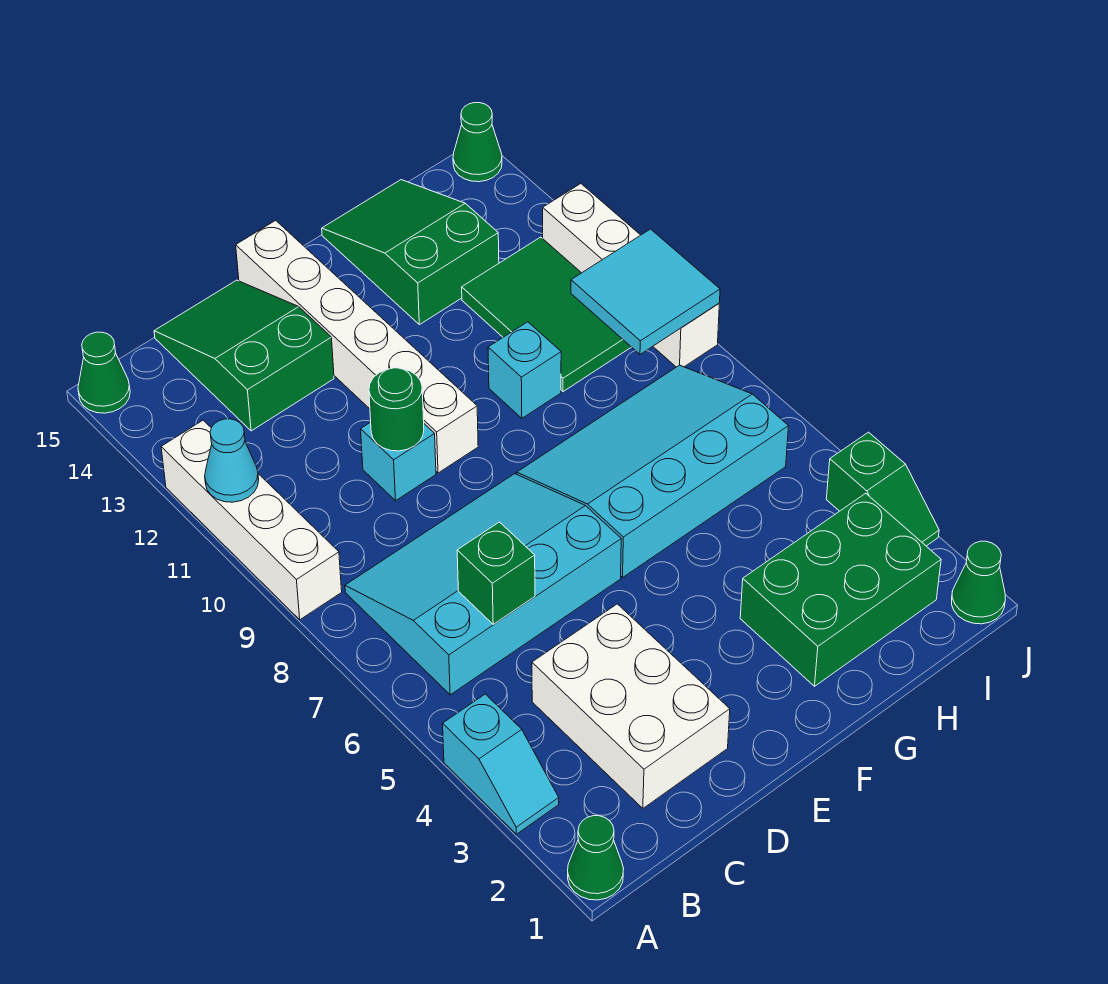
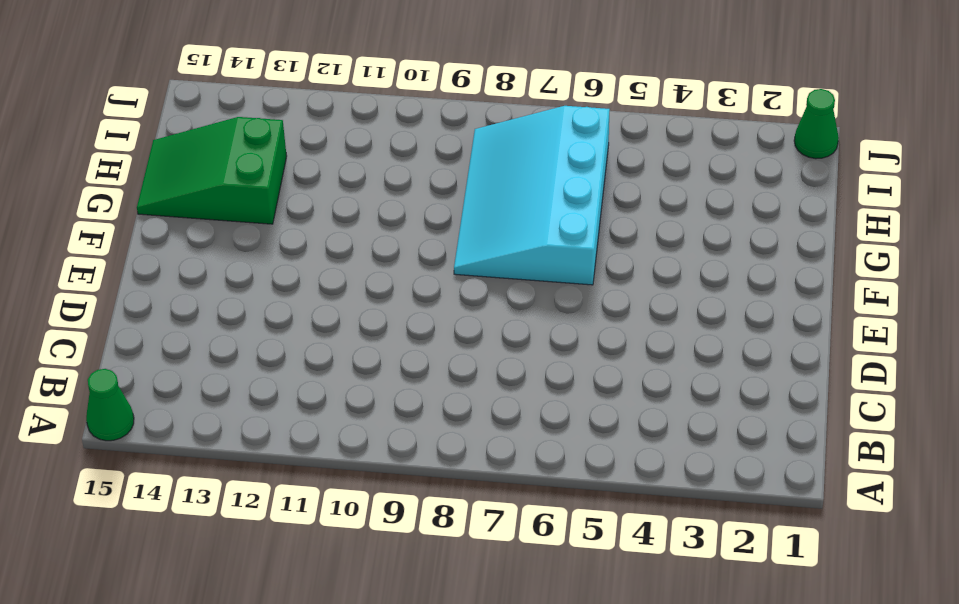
none -> green 1x1 cone [568,816,624,900]
none -> cyan 1x2 slope [443,694,559,834]
none -> white 1x4 brick [161,420,342,620]

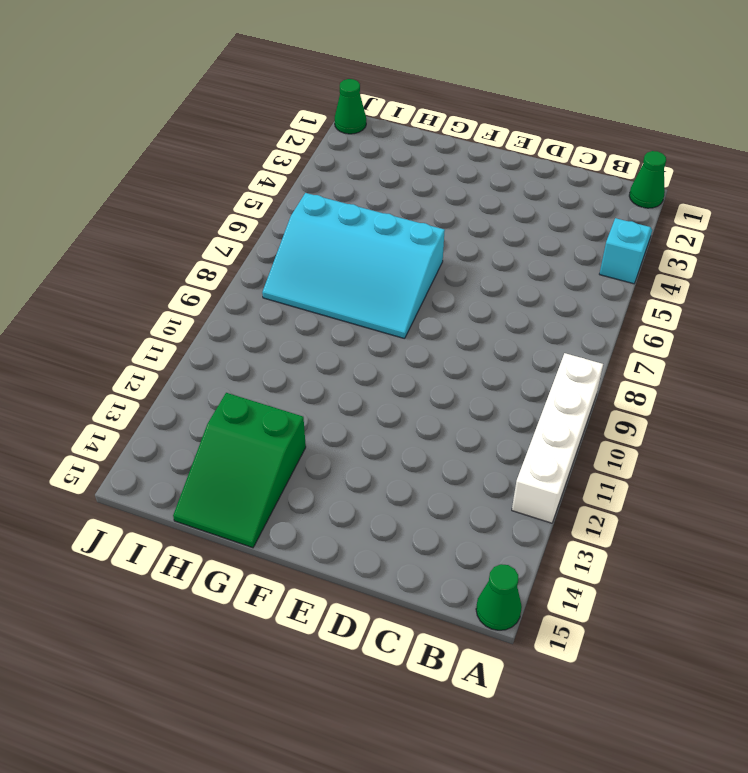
none -> cyan 3x4 slope [345,474,621,695]
none -> white 2x3 brick [532,604,730,808]
none -> green 2x3 slope [154,280,334,431]

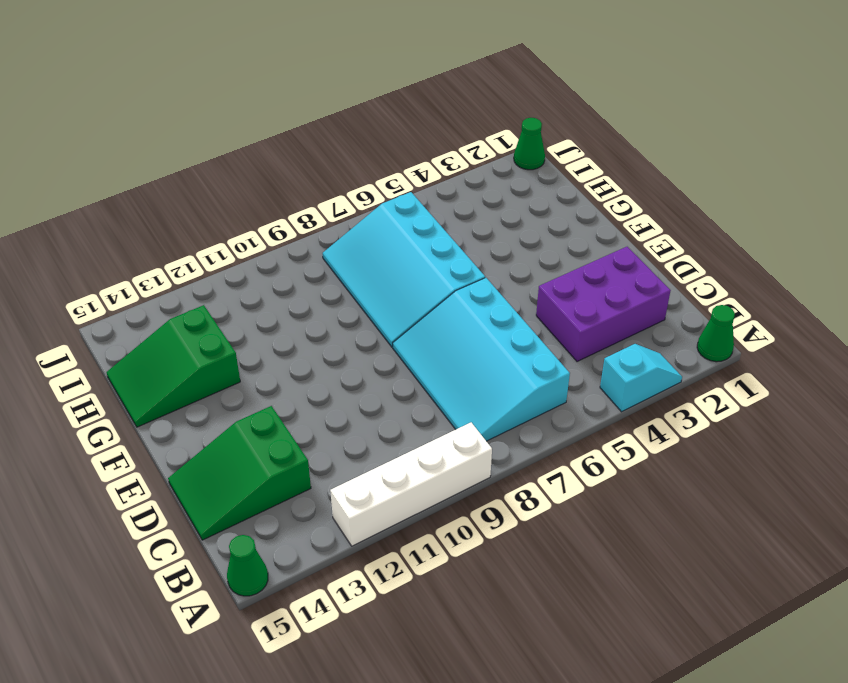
purple 2x3 brick [536,247,671,362] -> white 2x3 brick [532,604,730,808]
none -> cyan 1x1 brick [361,422,436,501]
none -> white 1x6 brick [236,220,478,473]
none -> green 2x3 brick [740,493,941,686]

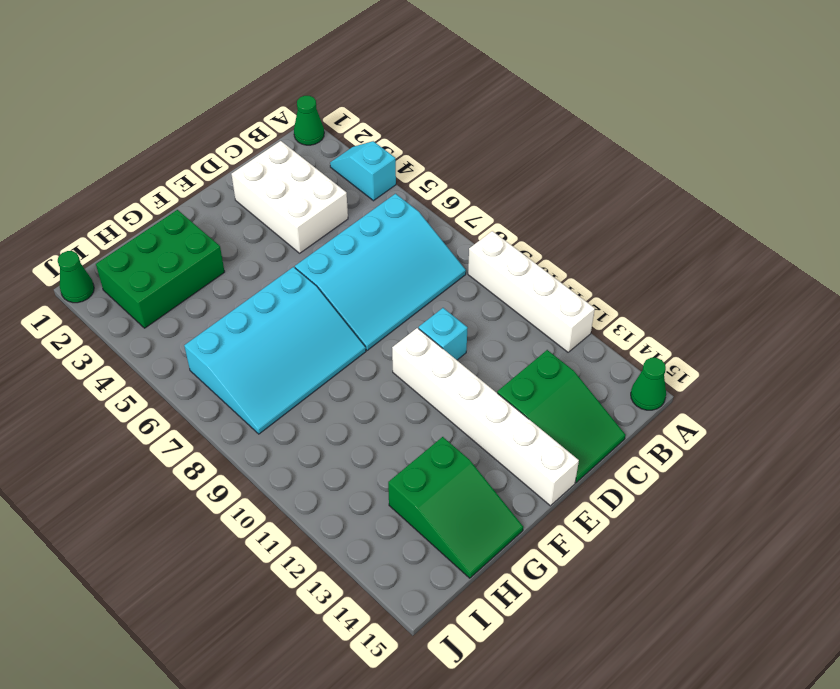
none -> cyan 1x1 brick [488,322,561,418]
none -> green 2x3 tile [462,237,631,392]
none -> green 1x2 slope [826,432,939,546]

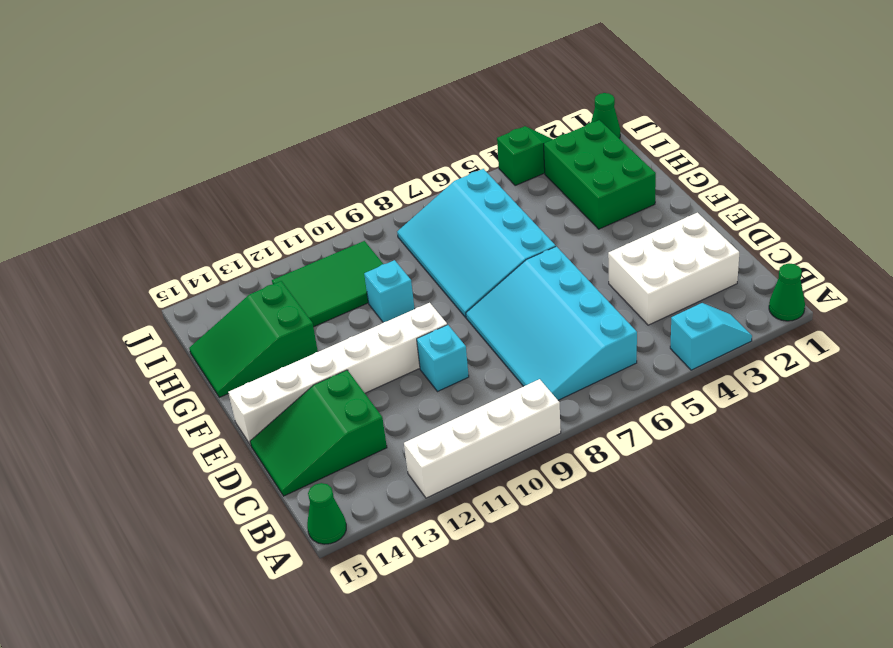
none -> white 1x4 brick [543,184,719,367]
none -> green 1x1 cone [453,103,502,182]
none -> cyan 1x1 cone [205,419,259,502]

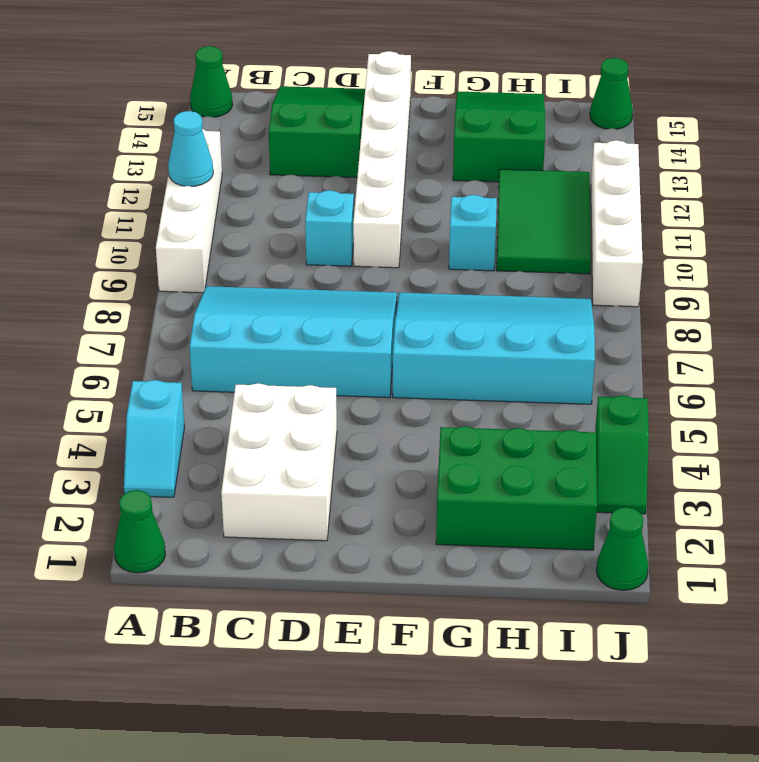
none -> green 1x1 brick [457,522,535,624]
none -> green 1x1 round brick [369,368,424,451]
none -> cyan 2x2 tile [571,229,720,354]

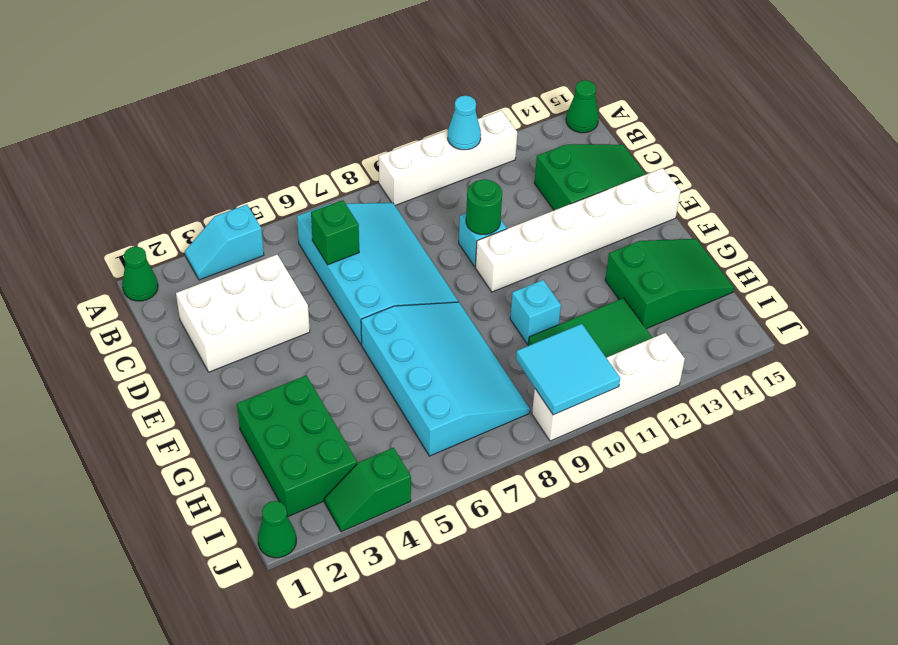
none -> green 1x1 cone [453,103,502,182]

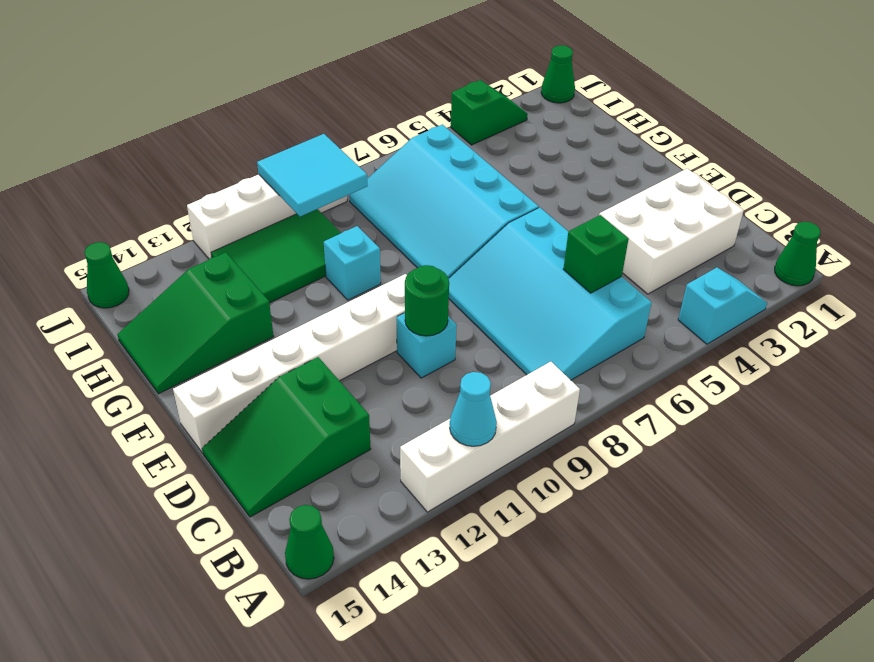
none -> green 2x3 brick [740,493,941,686]

